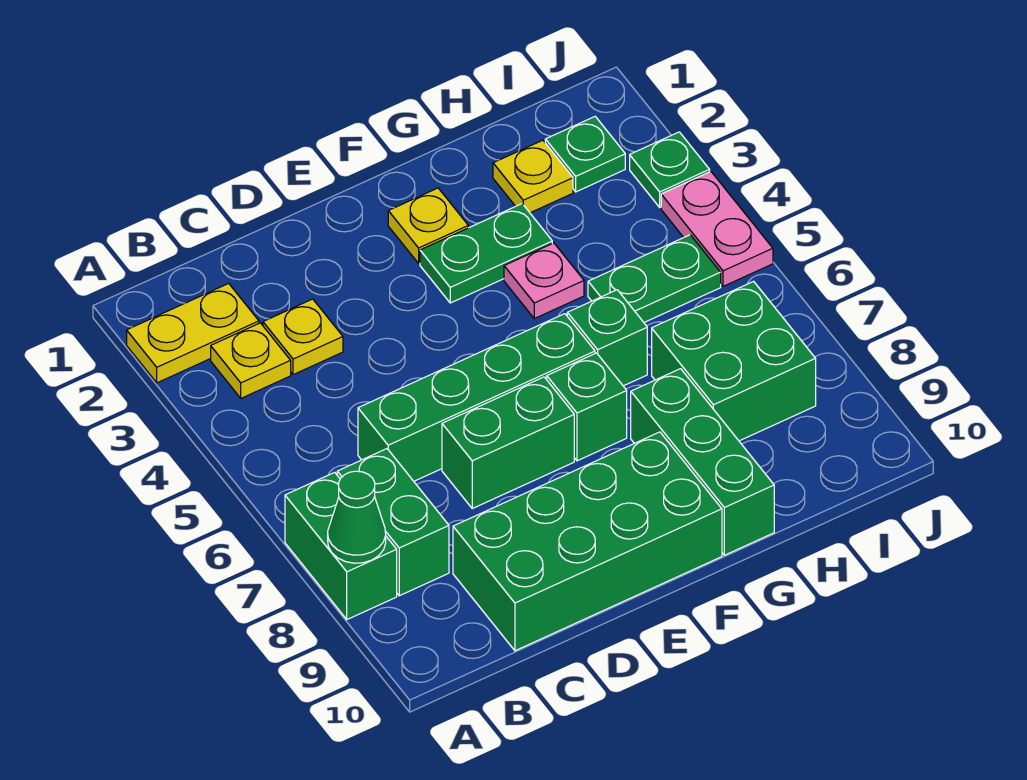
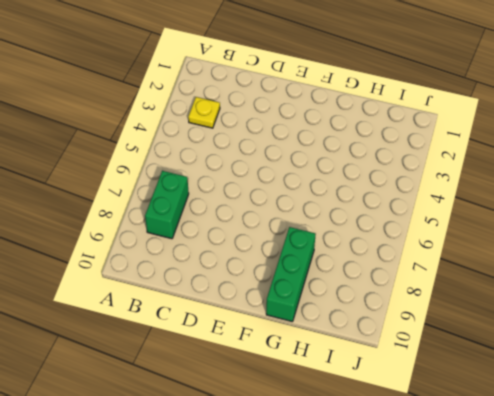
none -> yellow 1x2 plate [127,283,259,383]
none -> green 1x2 brick [285,472,397,619]
none -> yellow 1x1 plate [263,299,343,375]

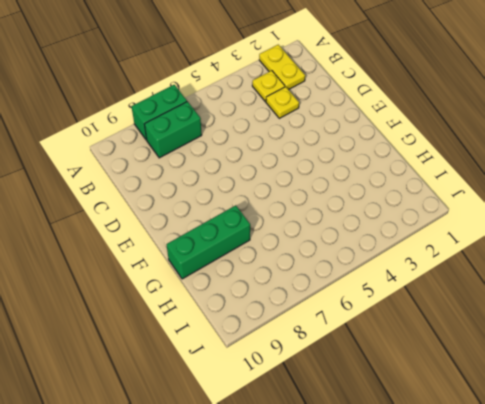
none -> green 1x4 brick [358,314,595,481]
none -> green 2x4 brick [453,432,722,651]
none -> green 1x2 brick [442,377,574,508]

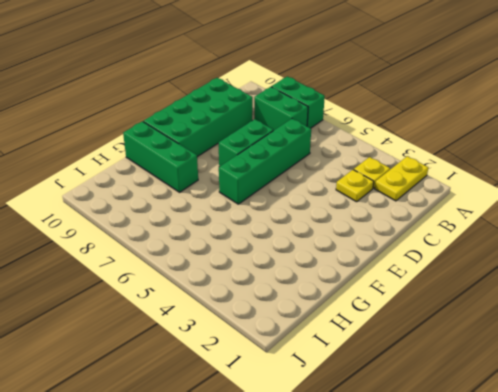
none -> yellow 1x1 plate [388,188,468,263]
none -> green 1x2 plate [420,204,552,303]
none -> green 1x1 brick [547,353,627,461]

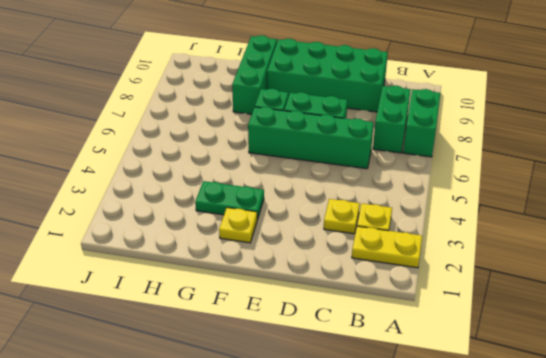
none -> pink 1x1 plate [504,243,584,319]
none -> green 1x1 brick [567,290,647,386]
none -> yellow 1x1 plate [493,140,573,213]

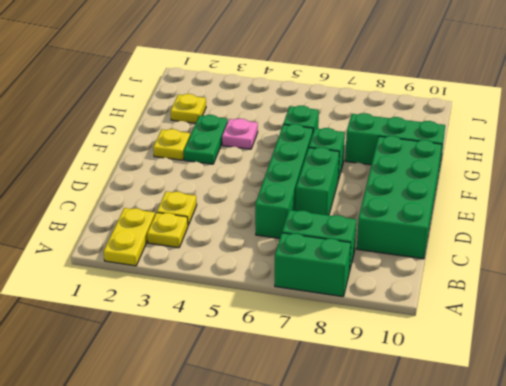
none -> green 1x2 plate [588,235,721,322]
none -> green 2x2 brick [652,281,816,441]
none -> green 1x1 plate [545,117,625,192]

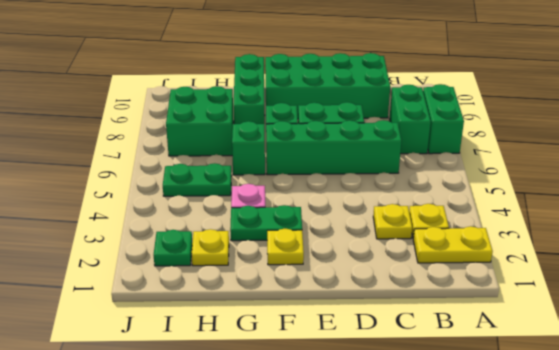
none -> green 1x1 plate [630,132,710,207]
none -> pink 1x2 plate [661,172,773,286]
none -> green 1x1 cone [328,471,386,563]

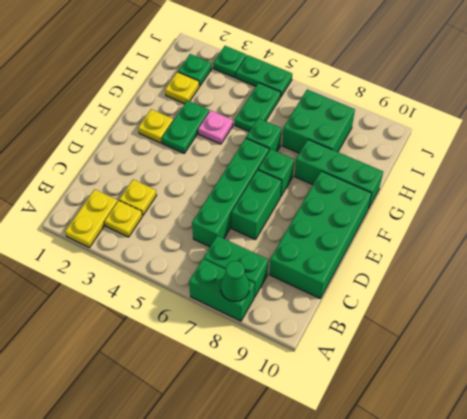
green 1x2 plate [236,55,292,96] -> pink 1x2 plate [661,172,773,286]

